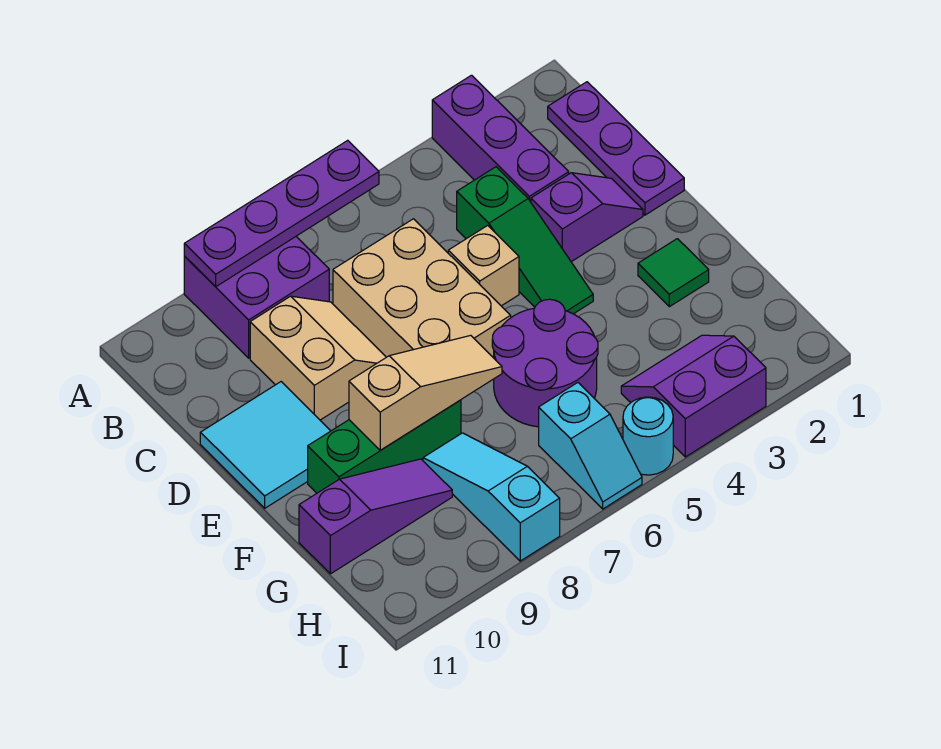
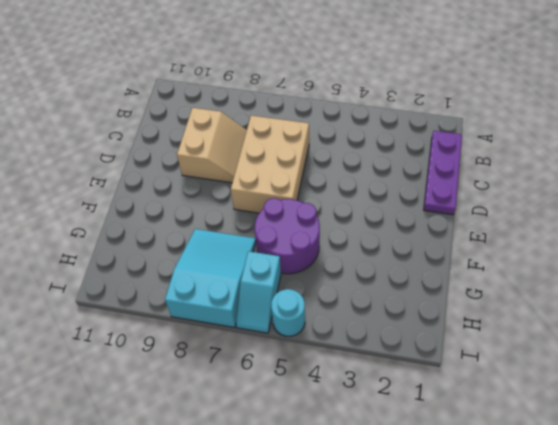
cyan 2x3 slope [165,229,256,328] -> cyan 1x3 slope [423,433,560,561]
none -> purple 1x3 brick [432,75,569,202]
none -> purple 2x2 brick [184,237,329,358]
none -> green 1x3 slope [457,167,593,314]

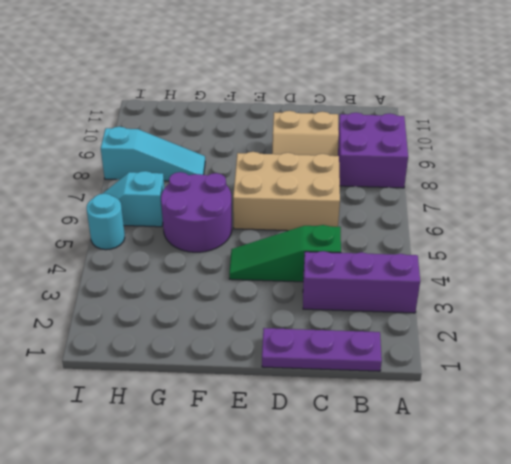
none -> purple 1x2 slope [531,173,643,262]
none -> tan 1x1 brick [448,225,519,306]
none -> cyan 2x2 tile [200,382,331,508]

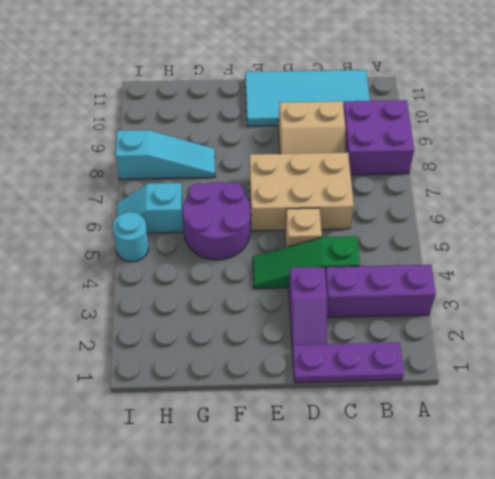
cyan 2x4 tile [245,70,370,126] -> cyan 2x2 tile [200,382,331,508]
none -> green 1x1 tile [638,239,709,307]
none -> green 1x3 brick [308,400,461,493]
none -> purple 1x3 slope [299,459,452,574]

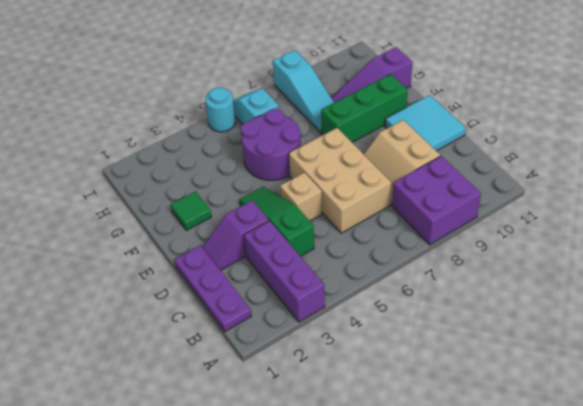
none -> purple 2x2 slope [621,335,766,457]
none -> purple 1x4 plate [184,140,379,287]
none -> tan 1x3 slope [349,335,502,450]

